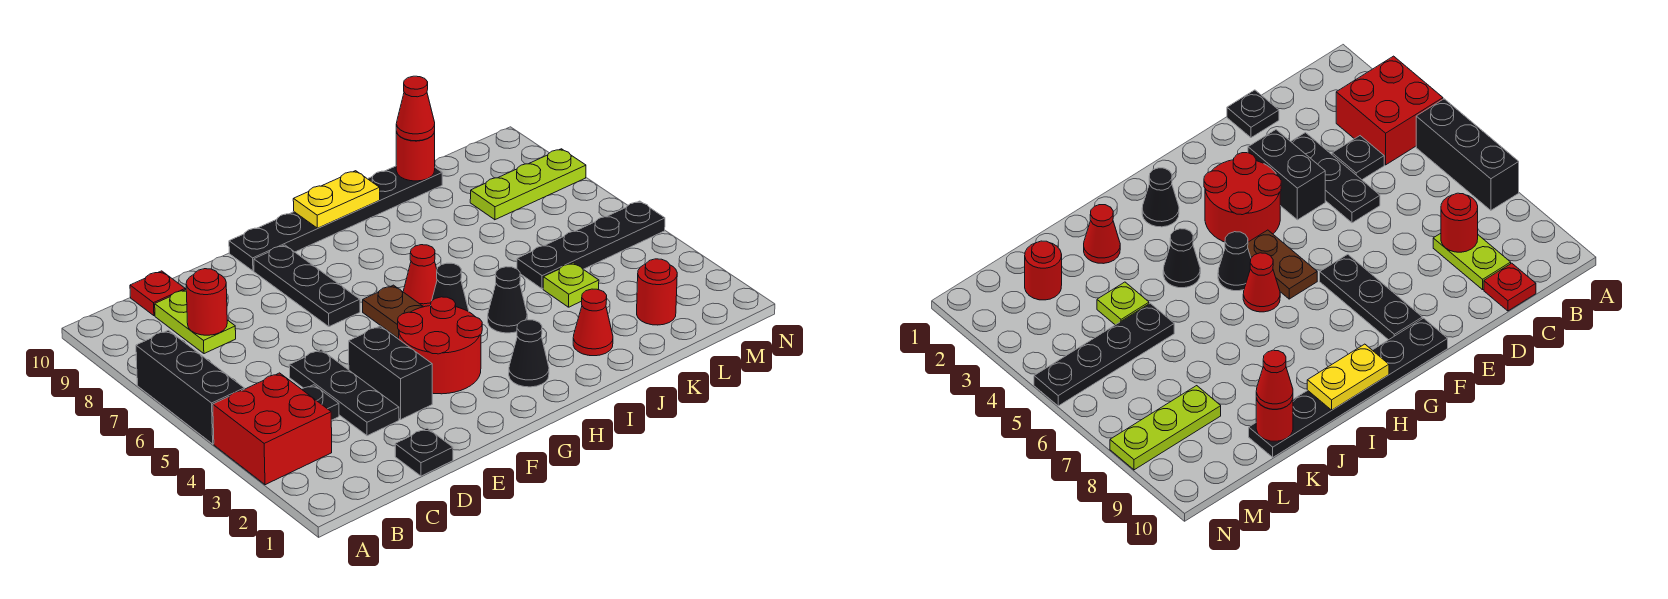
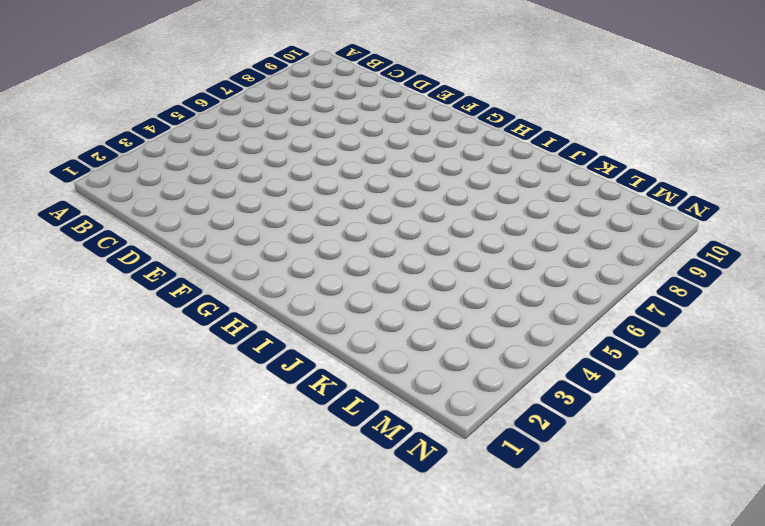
none -> red 2x2 brick [213,373,332,485]
none -> black 1x3 brick [136,330,244,444]
none -> black 1x1 plate [302,385,339,420]

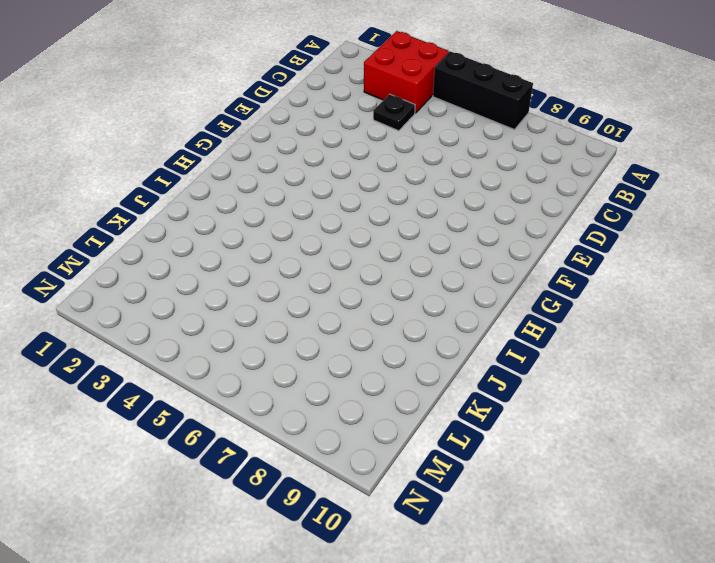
none -> lime 1x2 plate [155,290,236,354]
none -> red 1x1 plate [130,271,185,316]
none -> black 1x1 plate [395,428,453,476]

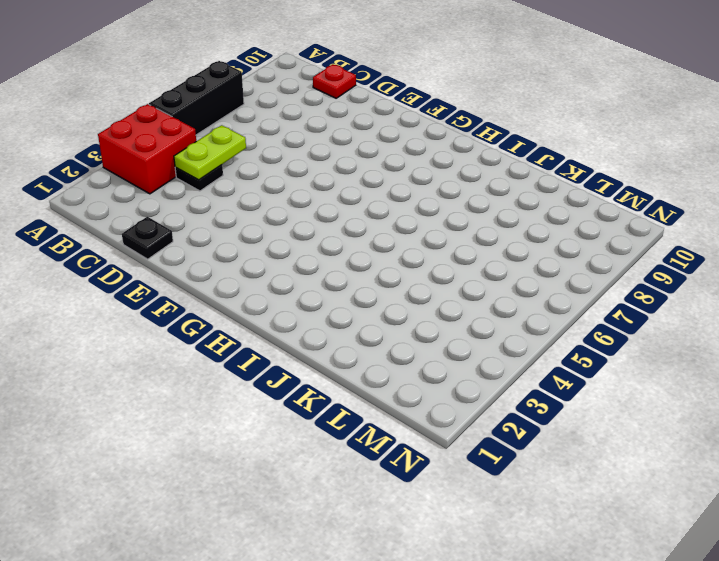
lime 1x2 plate [174,125,246,180] -> lime 1x2 plate moved to [155,290,236,354]
none -> black 1x3 plate [289,350,399,436]
none -> black 1x2 brick [349,326,432,419]
none -> red 2x2 round brick [398,297,482,394]

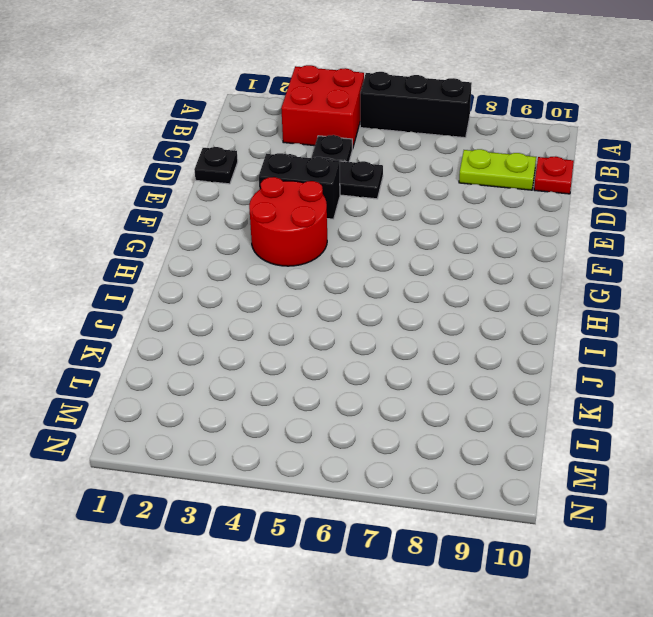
none -> black 1x3 plate [254,245,360,327]
none -> black 1x6 plate [229,166,442,271]
none -> brown 1x2 plate [363,285,423,339]

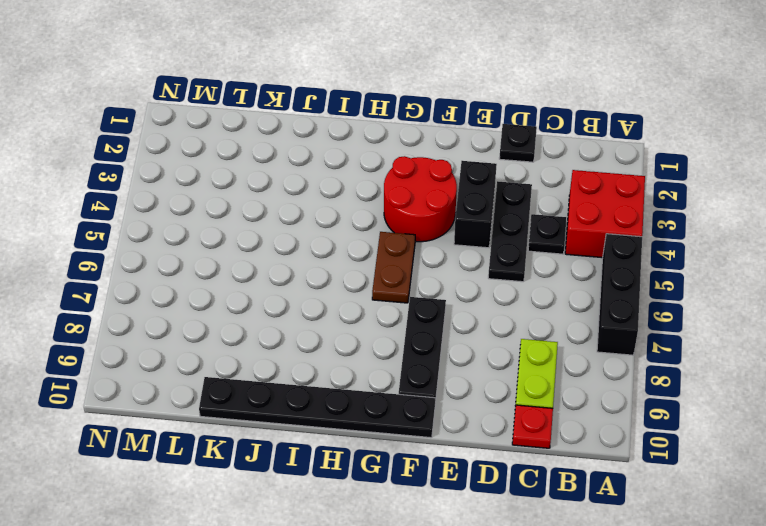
none -> black 1x1 cone [509,320,549,387]
none -> black 1x1 cone [432,263,469,312]
none -> red 1x1 cone [403,245,437,307]

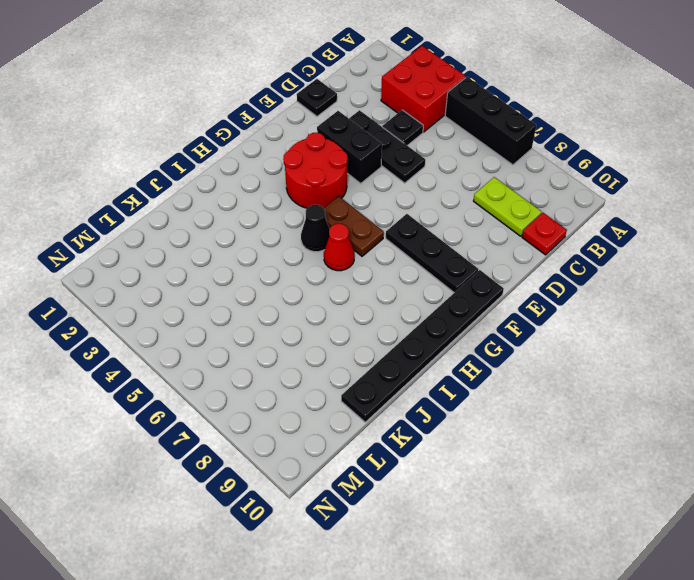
none -> black 1x1 cone [509,320,549,387]
none -> black 1x1 cone [488,267,527,333]
none -> red 1x1 cone [573,289,613,356]

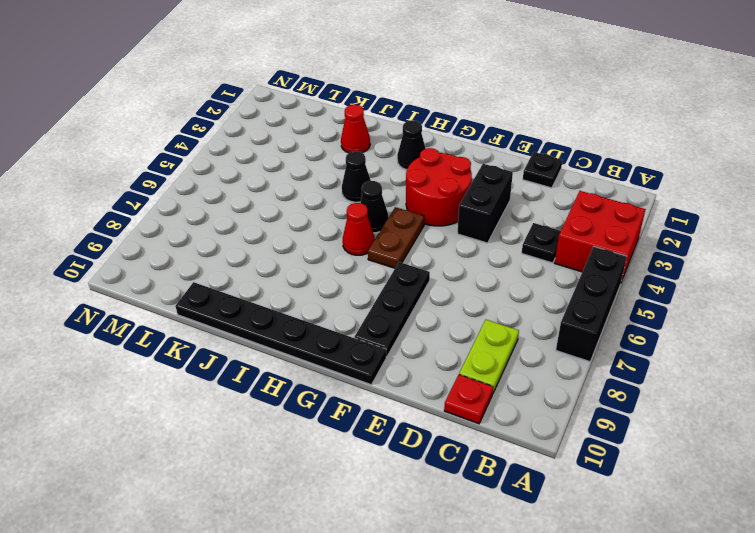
none -> black 1x3 plate [289,350,399,436]
none -> lime 1x1 plate [543,263,599,307]
none -> black 1x4 plate [517,201,665,289]

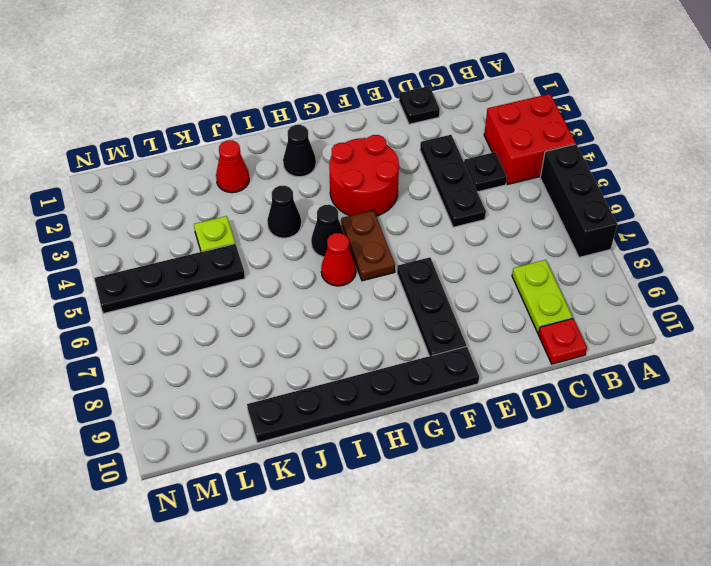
none -> black 1x2 brick [349,326,432,419]
none -> red 1x1 round brick [637,259,677,325]
none -> lime 1x3 plate [470,149,586,220]

